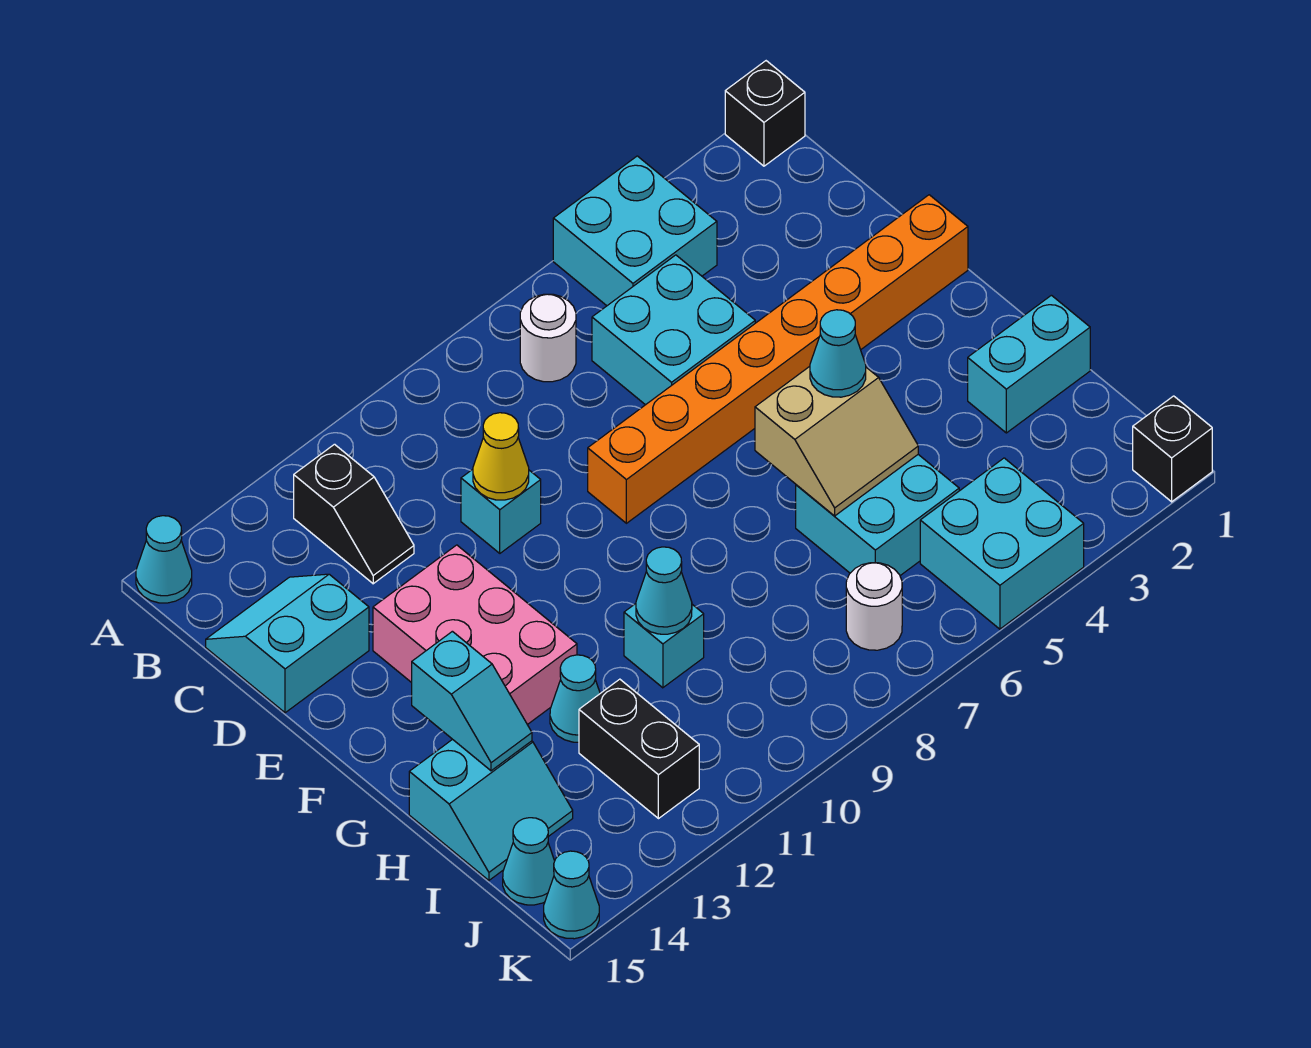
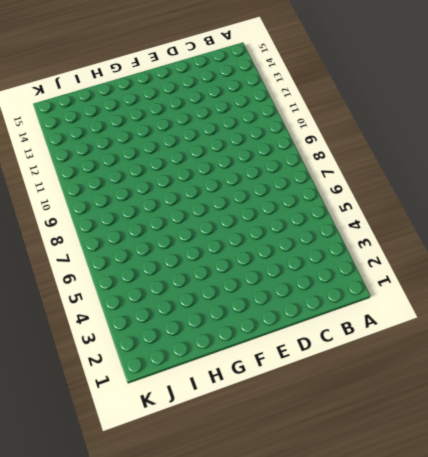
none -> black 1x1 brick [725,61,805,166]
none -> cyan 2x2 brick [553,156,717,306]
none -> cyan 1x1 cone [136,516,192,603]

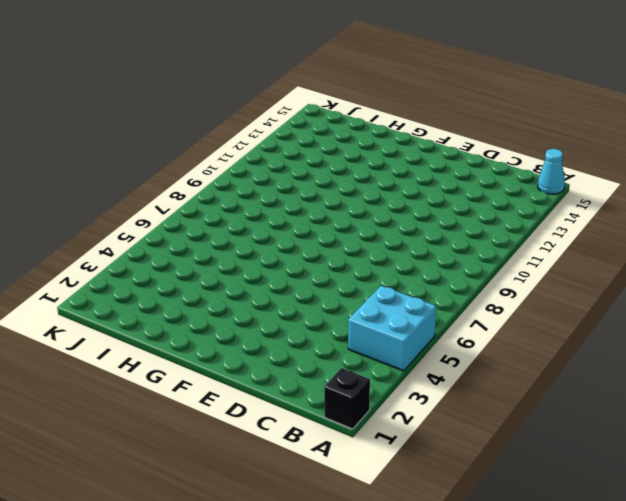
none -> white 1x1 round brick [520,294,576,382]
none -> black 1x2 slope [294,444,414,584]
none -> cyan 2x2 brick [592,255,755,405]

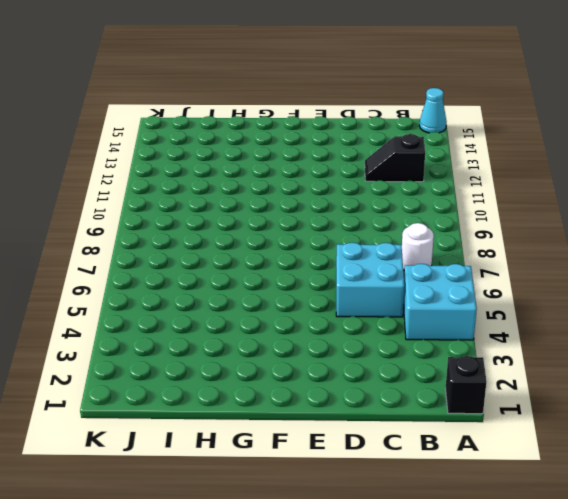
none -> cyan 2x2 slope [206,574,369,713]
none -> cyan 1x1 brick [461,469,541,553]
none -> orange 1x8 brick [588,195,968,523]

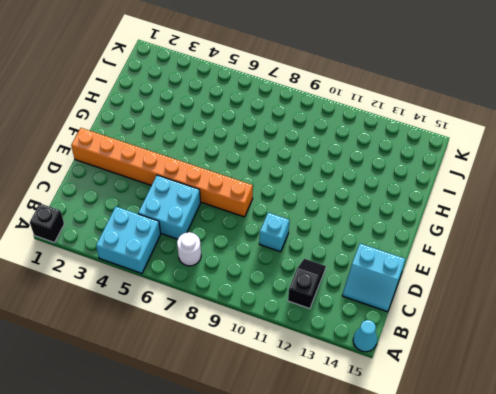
none -> pink 2x3 brick [373,545,577,725]
none -> cyan 1x2 brick [968,295,1090,433]
none -> cyan 2x2 brick [796,455,959,576]

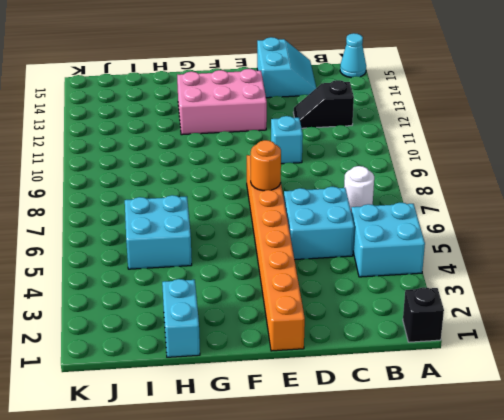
orange 1x1 round brick [251,140,281,191] -> none
none -> cyan 1x1 brick [624,604,704,688]
none -> cyan 1x1 cone [550,655,600,742]
none -> cyan 2x2 slope [409,739,573,880]

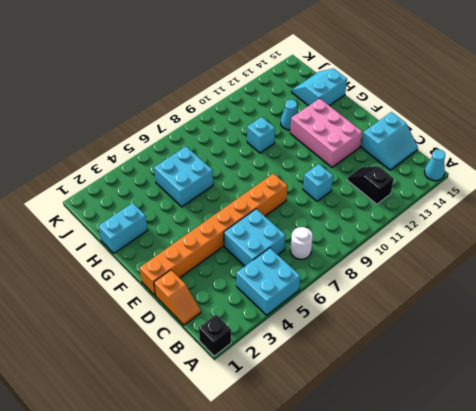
orange 1x2 slope [154,270,201,325] -> none
none -> black 1x2 brick [579,679,699,819]
none -> cyan 2x2 brick [920,458,1084,629]
none -> white 1x1 round brick [846,563,902,650]

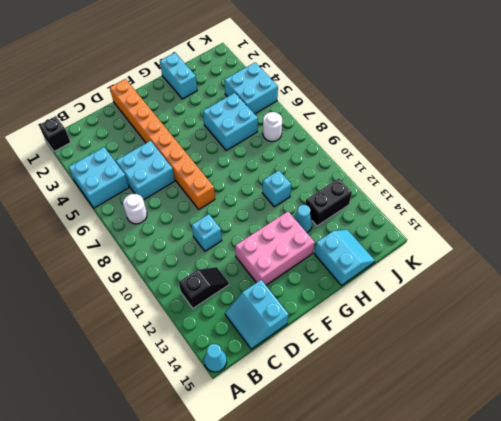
none -> cyan 1x1 cone [503,818,555,905]
none -> black 1x1 brick [1133,396,1212,502]
none -> cyan 1x1 cone [544,851,599,939]

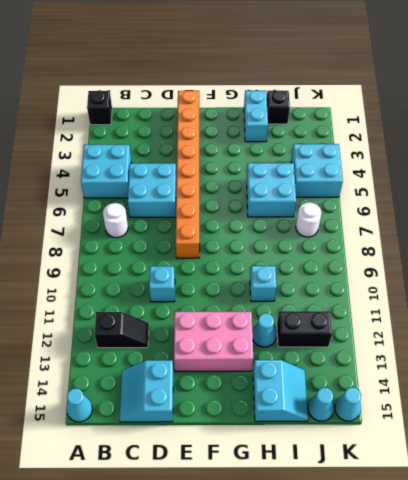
black 1x1 brick [267,91,290,124] -> black 1x1 brick moved to [1133,396,1212,502]
none -> yellow 1x1 cone [473,413,529,500]
none -> tan 2x2 slope [755,366,918,516]
none -> cyan 1x2 slope [412,631,532,771]

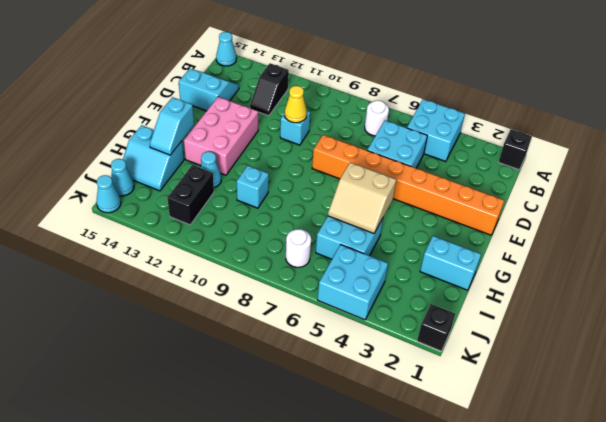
none -> cyan 1x1 cone [636,547,692,634]
none -> cyan 1x1 cone [810,310,866,397]

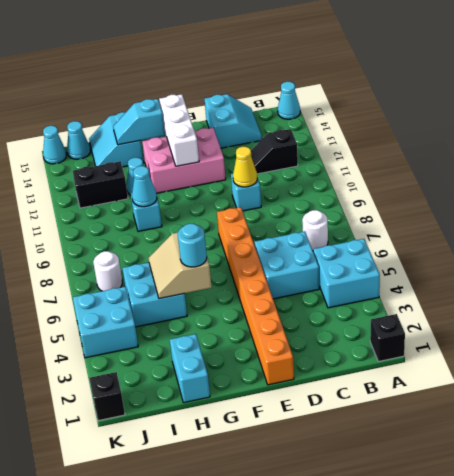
white 1x3 brick [159,94,199,166] -> none
cyan 1x1 round brick [178,224,207,267] -> cyan 1x1 cone [810,310,866,397]

